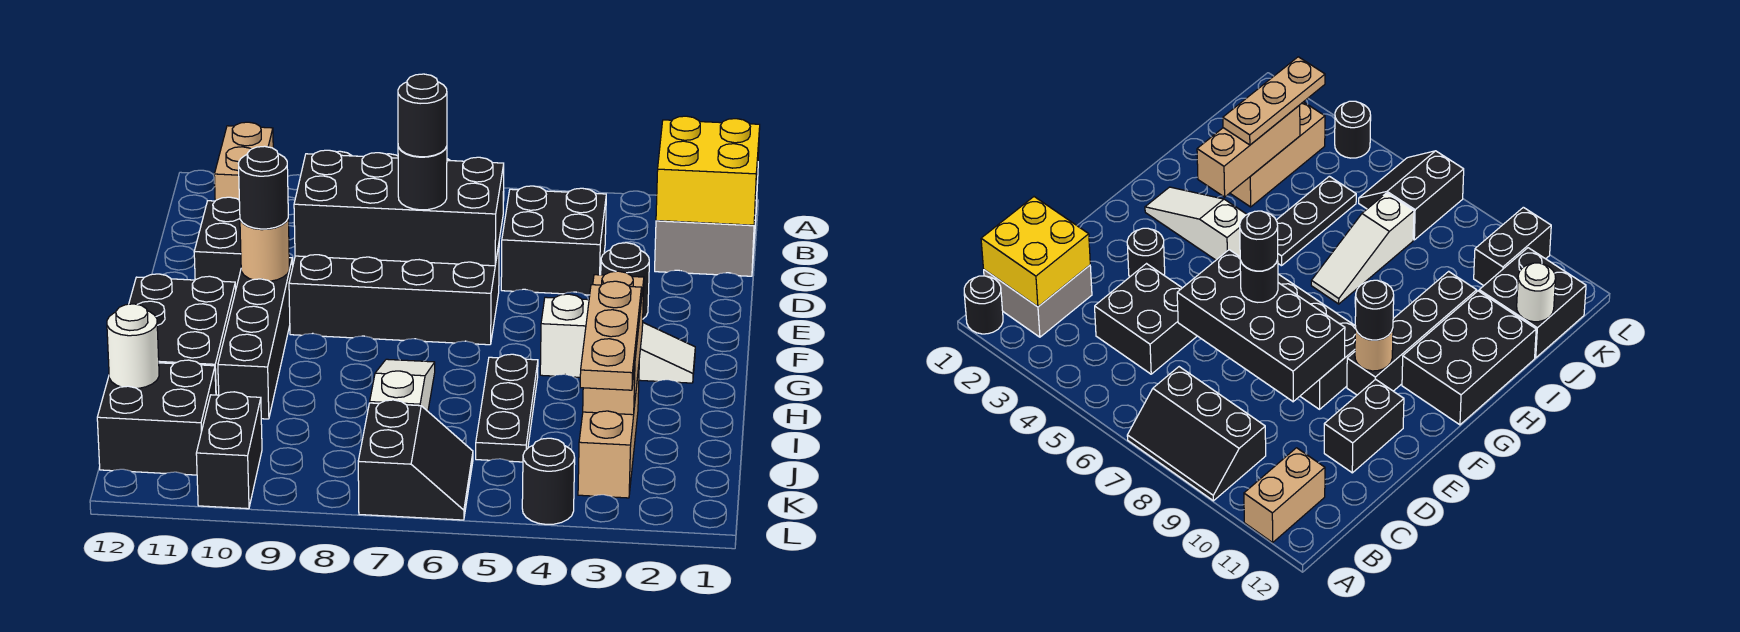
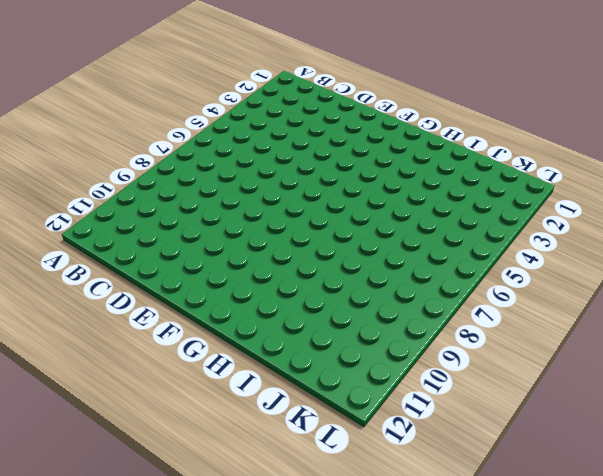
none -> black 1x1 round brick [964,276,1003,334]
none -> black 2x3 slope [1127,367,1266,501]
none -> tan 1x2 brick [214,122,273,201]

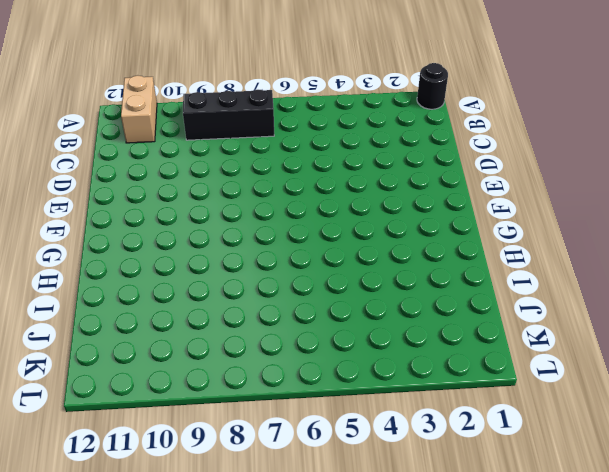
none -> grey 2x2 brick [655,191,757,276]
none -> black 2x2 brick [501,186,606,295]
none -> black 1x2 brick [194,197,241,288]

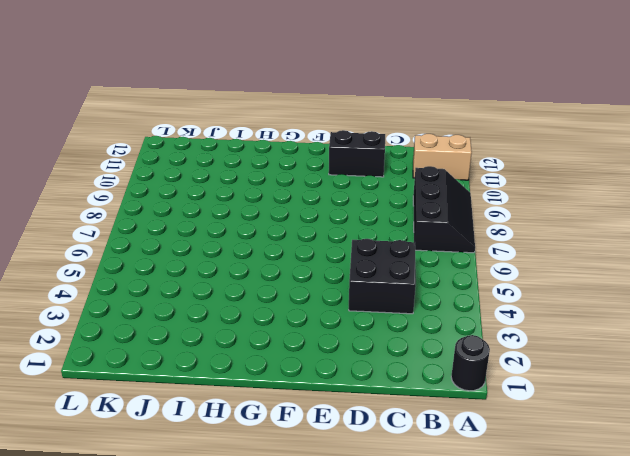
none -> grey 2x2 brick [655,191,757,276]
none -> black 1x1 round brick [601,243,649,319]
none -> black 2x4 brick [289,245,499,345]

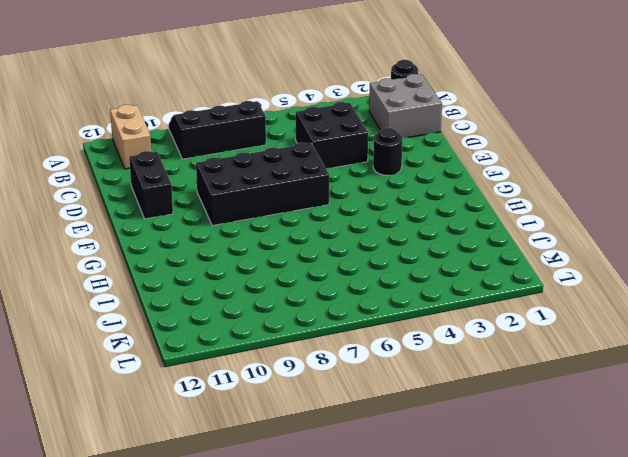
none -> black 1x4 brick [218,258,293,419]
none -> white 1x3 slope [540,294,695,383]
none -> black 2x3 brick [129,274,236,395]

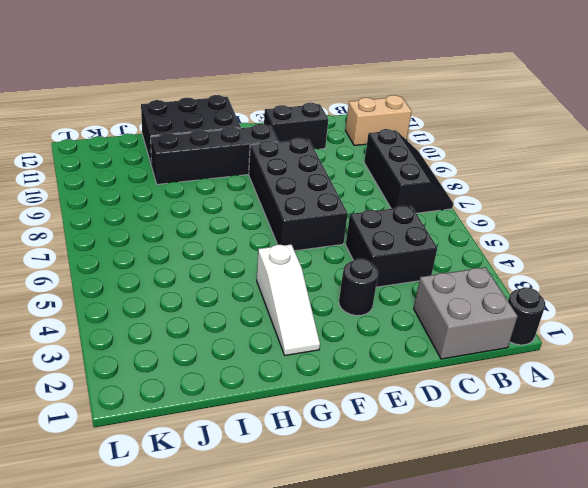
none -> black 1x3 plate [476,354,538,462]
none -> white 1x3 slope [370,359,435,411]
none -> tan 1x3 brick [578,368,639,498]

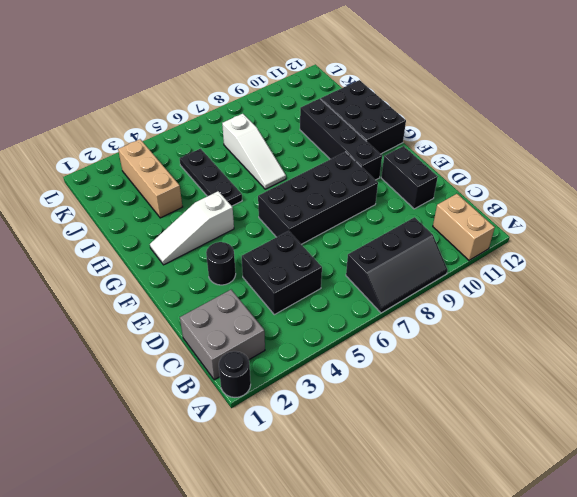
none -> black 2x2 brick [97,360,216,475]
none -> black 2x2 slope [358,400,473,520]
none -> black 1x2 brick [196,392,262,509]

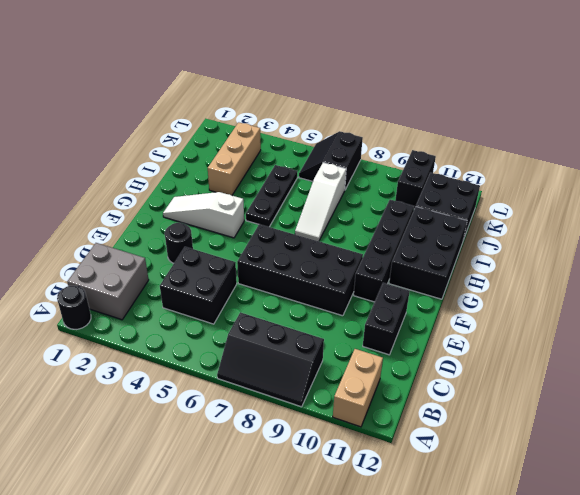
none -> black 1x1 round brick [522,438,575,524]
none -> yellow 2x2 brick [656,116,760,225]
none -> black 2x4 brick [294,150,504,266]

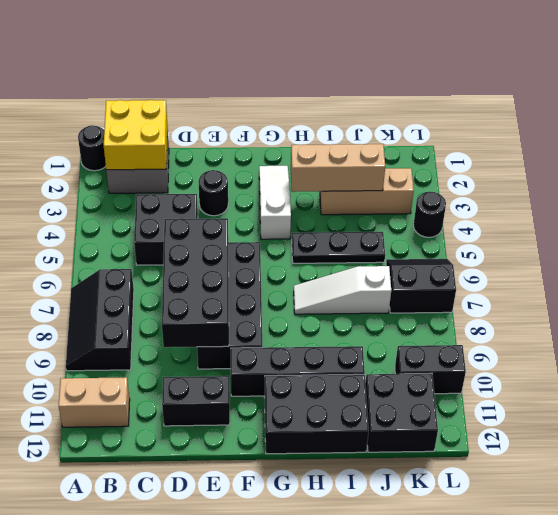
none -> tan 1x1 round brick [240,220,289,281]
none -> white 1x1 round brick [107,304,159,388]
none -> black 1x1 round brick [398,146,447,210]

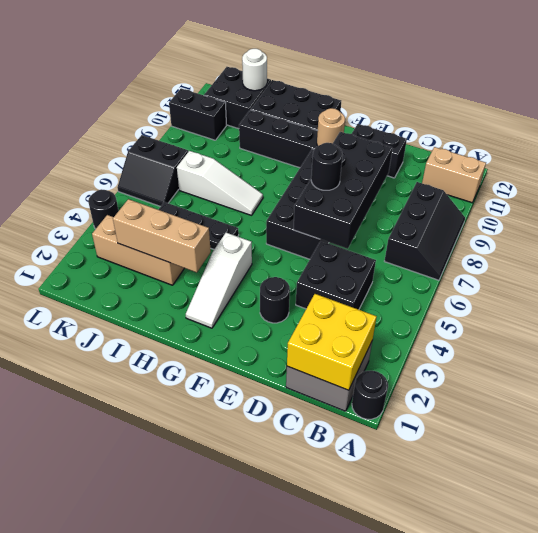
none -> black 1x1 round brick [238,146,288,229]
none -> tan 1x3 plate [580,281,641,390]
none -> black 1x1 round brick [398,74,447,157]

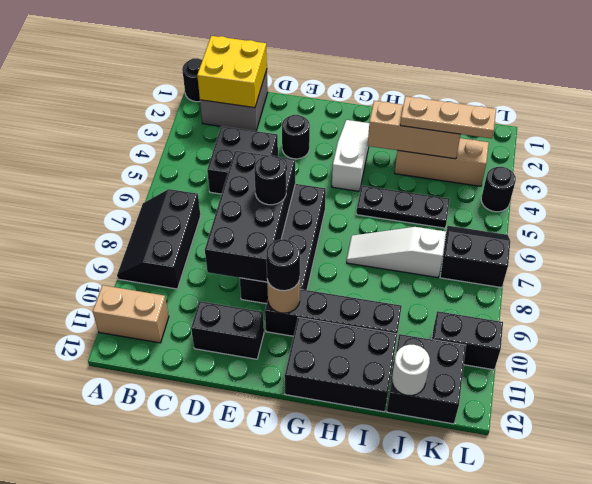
none -> black 1x1 round brick [398,74,447,157]

